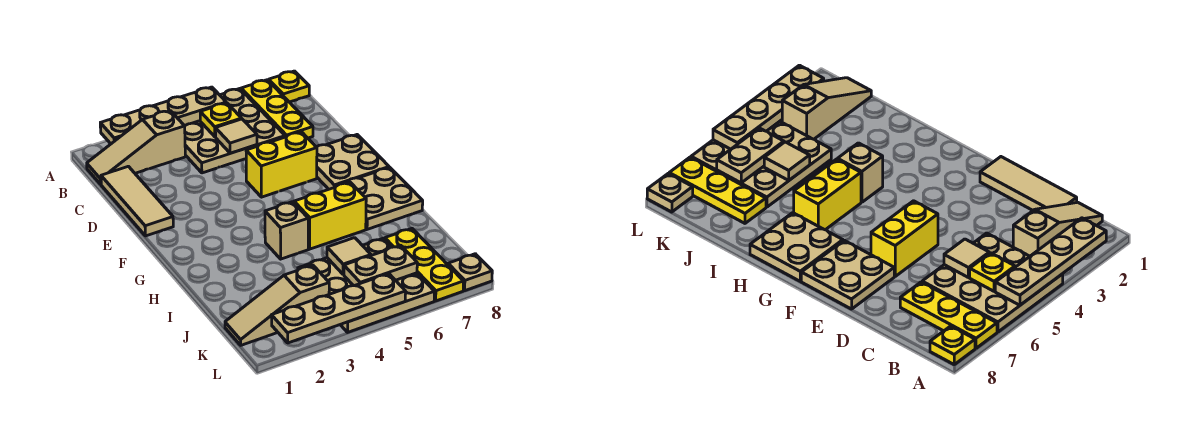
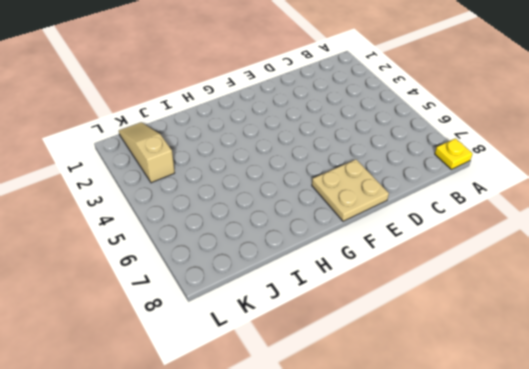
none -> tan 3x3 plate [185,89,285,173]
none -> yellow 1x3 plate [241,80,313,138]
none -> tan 1x3 slope [87,111,185,184]

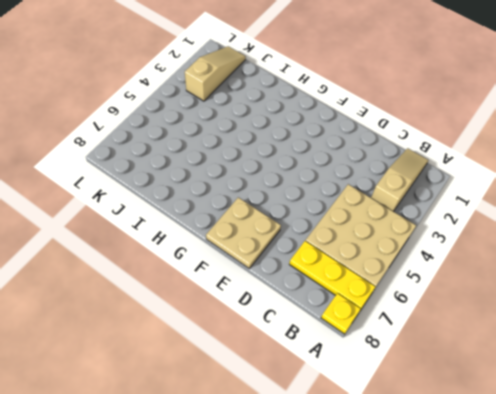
none -> tan 1x3 tile [101,166,173,236]
none -> yellow 1x2 brick [246,132,317,197]
none -> tan 2x2 plate [335,168,423,229]

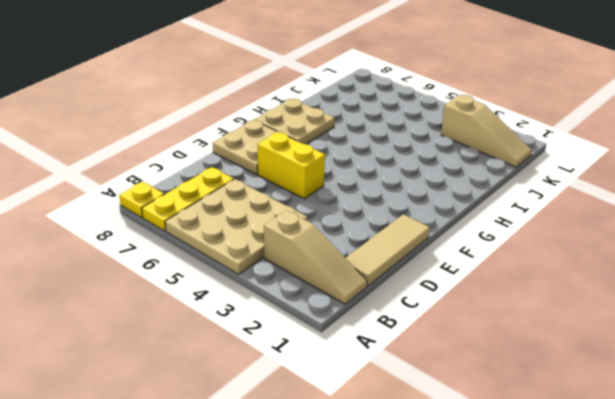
none -> tan 1x1 brick [265,202,308,259]
none -> yellow 1x2 brick [294,182,366,249]
none -> tan 3x3 plate [298,238,435,332]

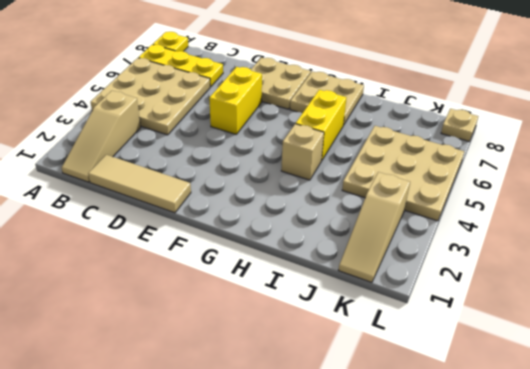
none -> yellow 1x3 plate [385,228,464,301]
none -> tan 1x4 plate [100,87,226,144]
none -> yellow 1x1 plate [200,103,242,137]

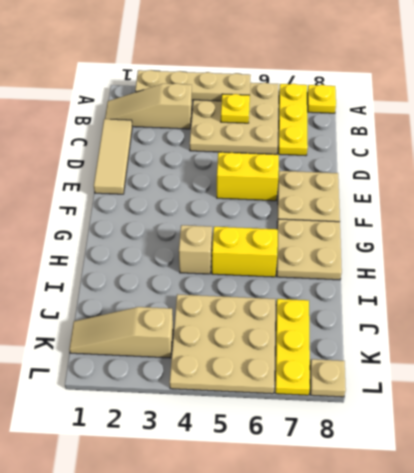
none -> tan 1x1 tile [215,119,257,153]
none -> tan 1x1 tile [327,238,371,274]
none -> tan 1x2 plate [344,245,417,286]

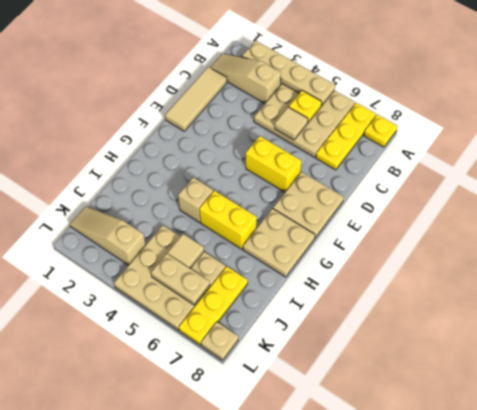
none -> tan 1x4 plate [271,274,406,343]

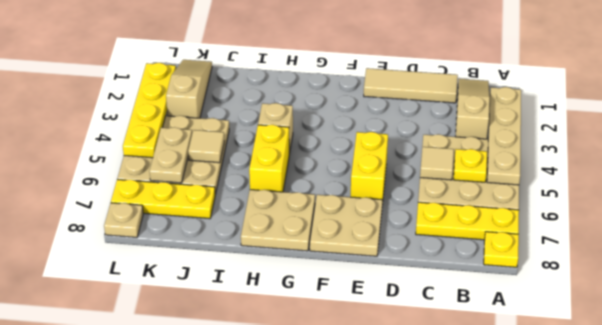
yellow 1x4 plate [123,63,176,158] -> tan 1x4 plate [271,274,406,343]

